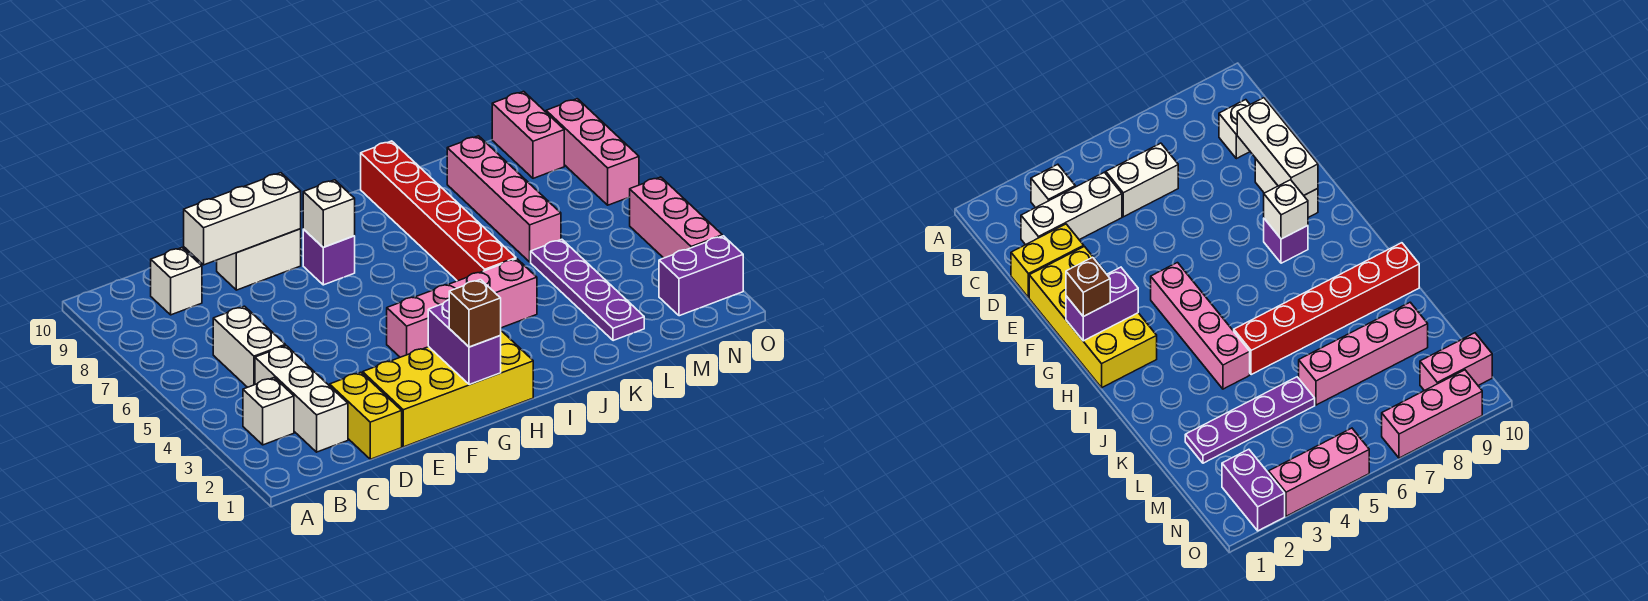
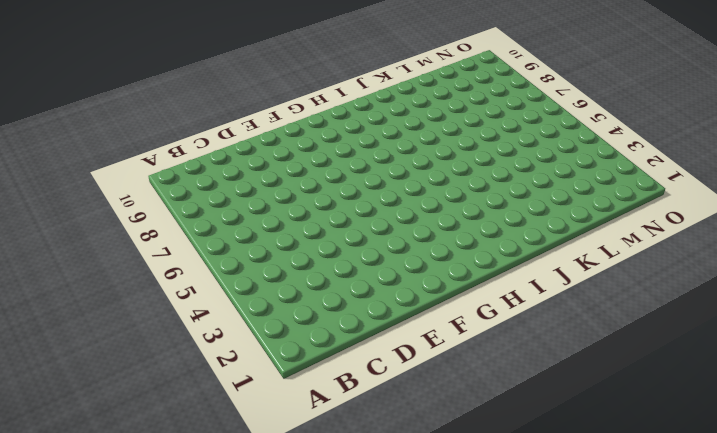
none -> white 1x1 brick [243,378,294,445]
none -> white 1x3 brick [255,346,348,452]
none -> white 1x2 brick [213,306,285,387]

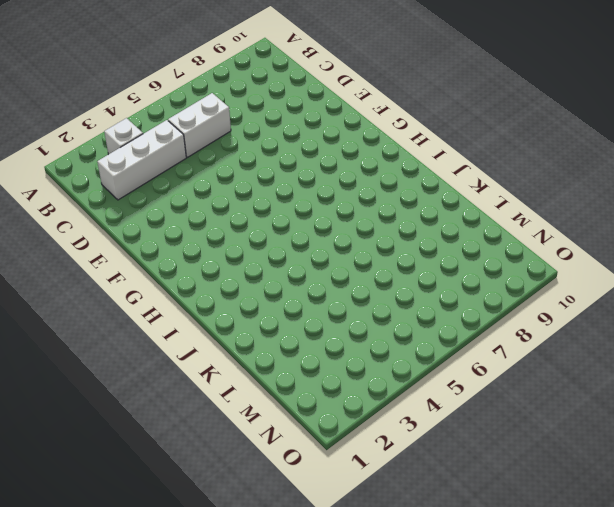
none -> white 1x1 brick [151,248,202,315]
none -> yellow 1x2 brick [330,372,402,459]
none -> yellow 2x4 brick [363,331,533,447]

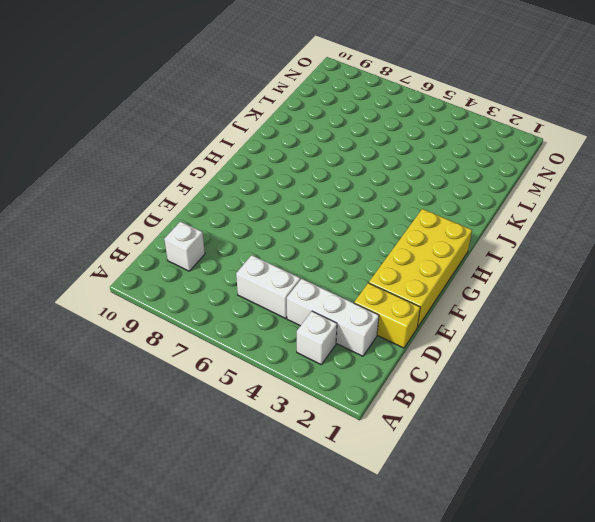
none -> white 1x2 brick [217,229,301,290]
none -> pink 1x4 brick [387,259,537,357]
none -> purple 1x1 brick [303,229,355,285]

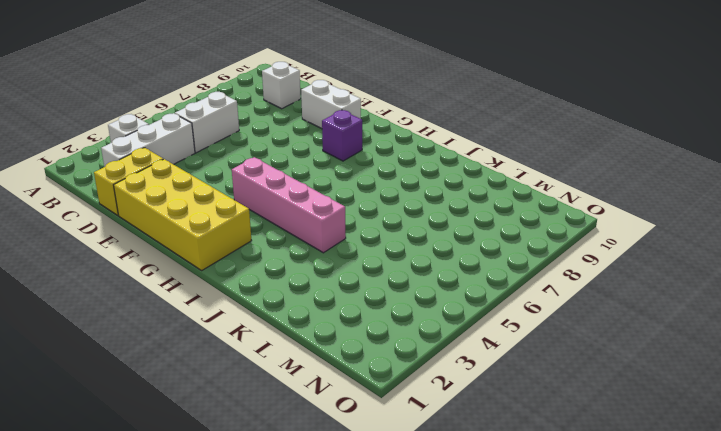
none -> red 1x6 brick [361,141,516,281]
none -> purple 1x4 plate [531,239,644,341]
none -> pink 1x4 brick [447,136,561,262]

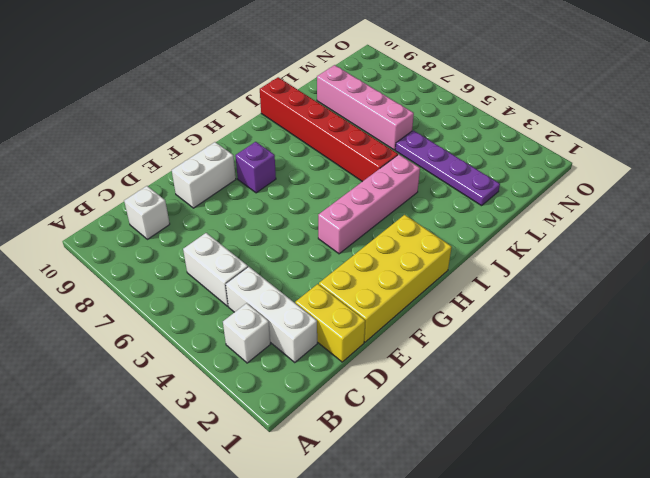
none -> purple 1x2 brick [659,236,743,316]
none -> pink 1x2 brick [492,91,564,178]
none -> pink 1x3 brick [630,177,722,258]

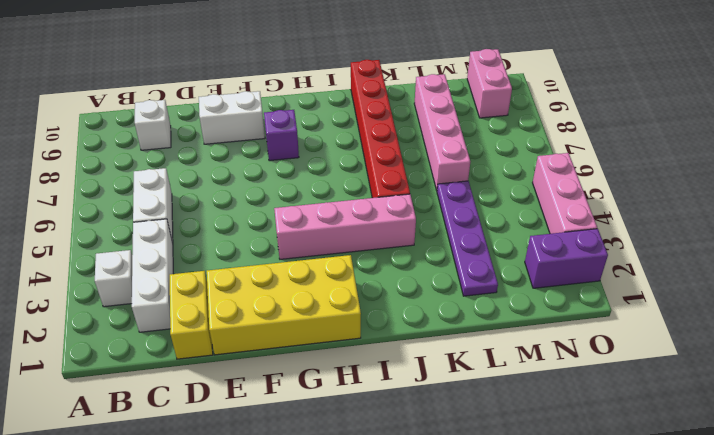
none -> pink 1x3 brick [546,99,639,205]
none -> white 1x3 brick [184,173,301,265]
none -> purple 1x2 brick [428,300,501,385]

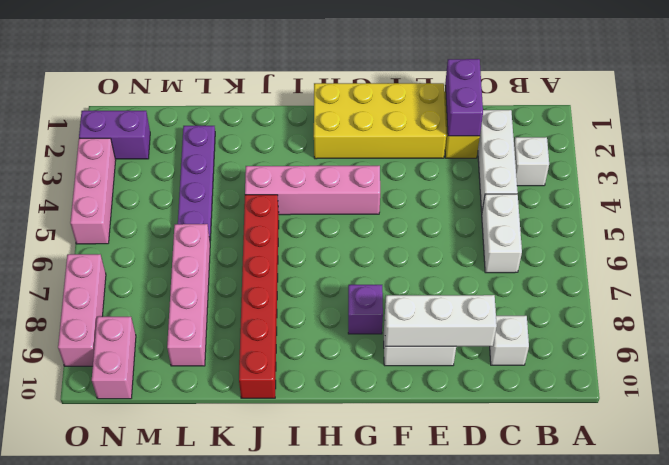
purple 1x2 brick [445,59,483,136] -> purple 1x2 brick moved to [428,300,501,385]
none -> white 1x1 brick [303,180,355,247]
none -> brown 1x1 brick [449,280,501,347]

